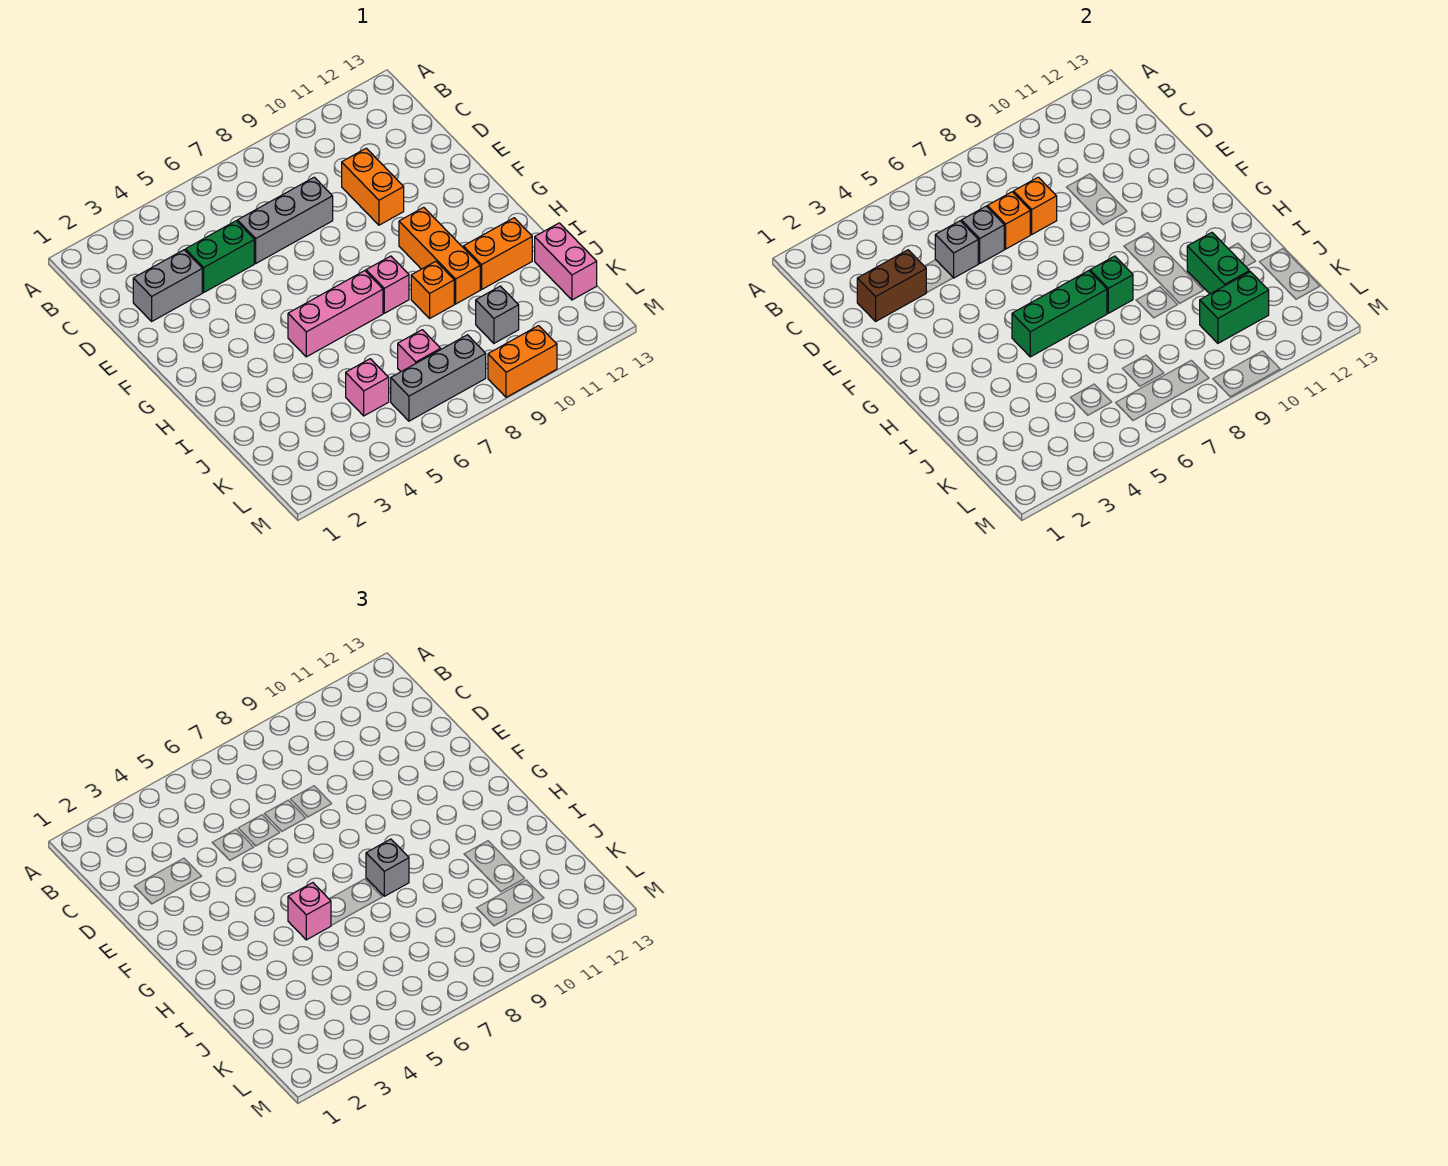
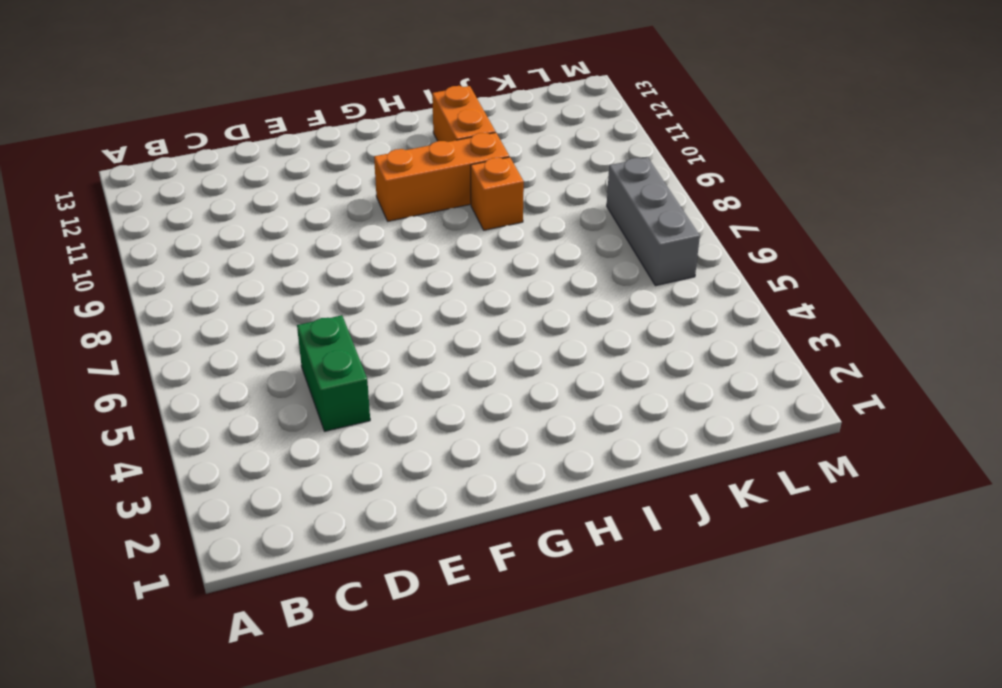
none -> grey 1x2 brick [133,250,202,321]
none -> grey 1x3 brick [237,177,333,263]
none -> orange 1x2 brick [342,148,404,225]

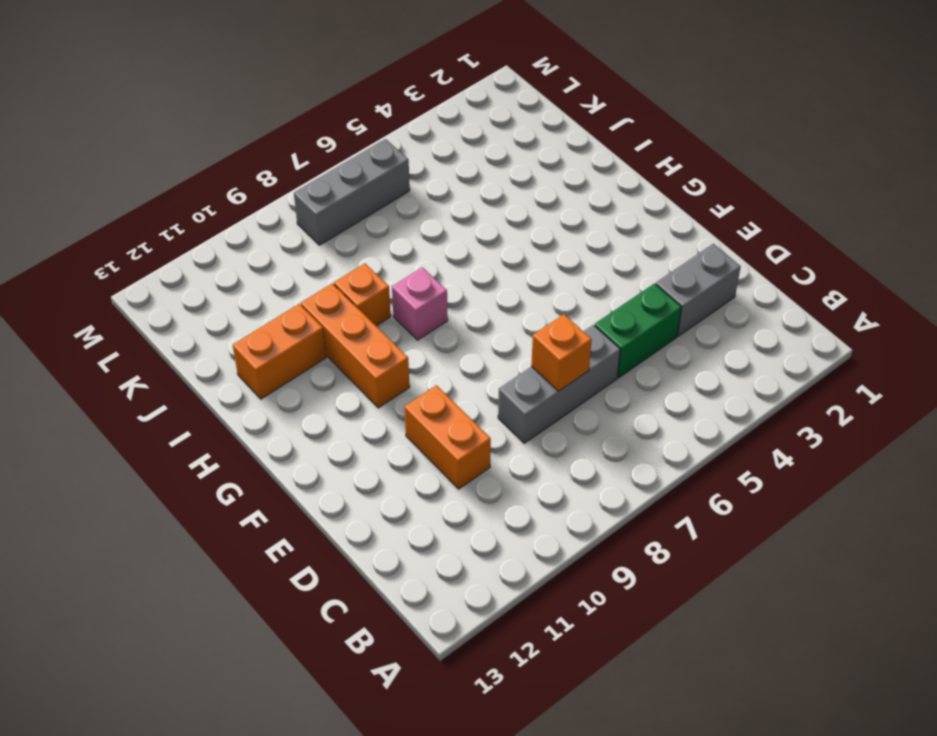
none -> pink 1x3 brick [288,271,383,357]
none -> pink 1x2 brick [535,223,597,300]
none -> pink 1x1 brick [346,359,389,416]

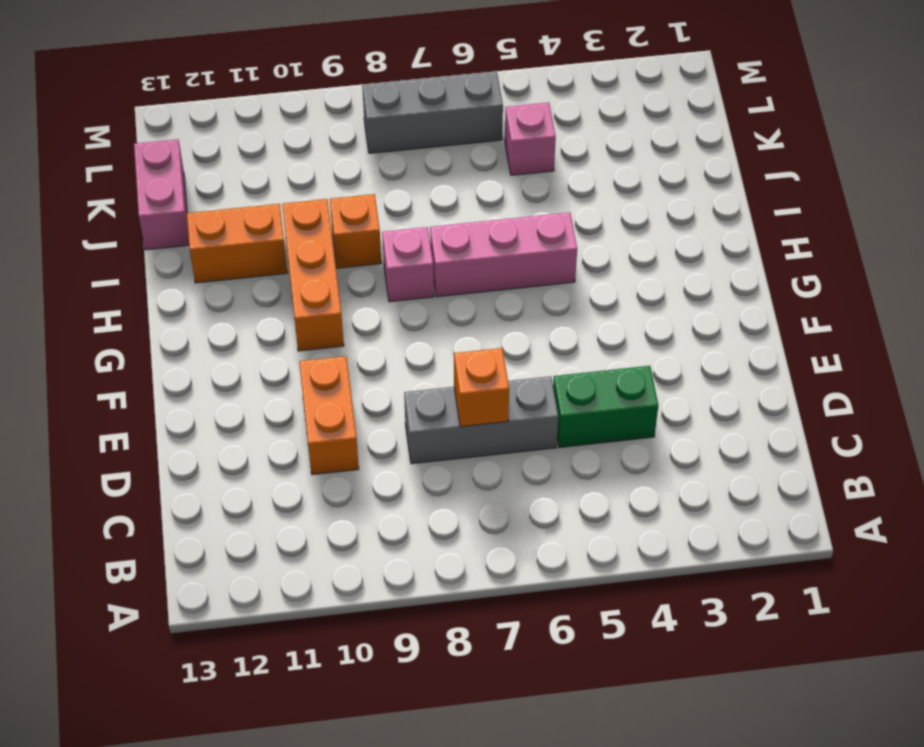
none -> grey 1x2 brick [133,250,202,321]
none -> pink 1x1 brick [398,330,441,372]
none -> grey 1x1 brick [476,286,519,343]

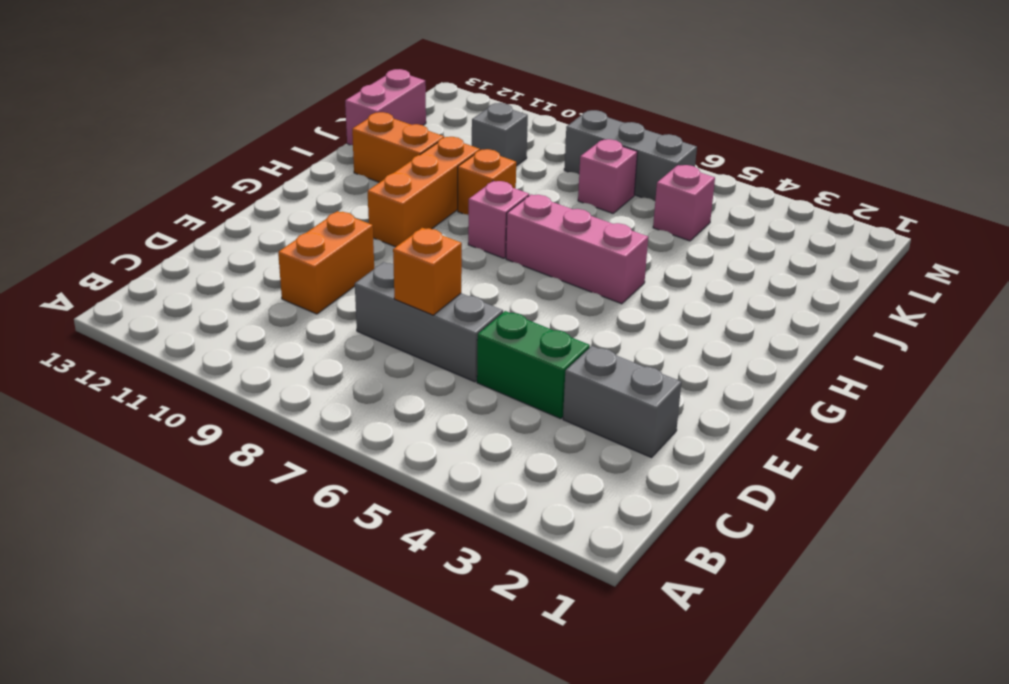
none -> orange 1x2 brick [488,326,557,397]
none -> brown 1x2 brick [857,250,926,321]
none -> grey 1x1 brick [935,221,978,278]

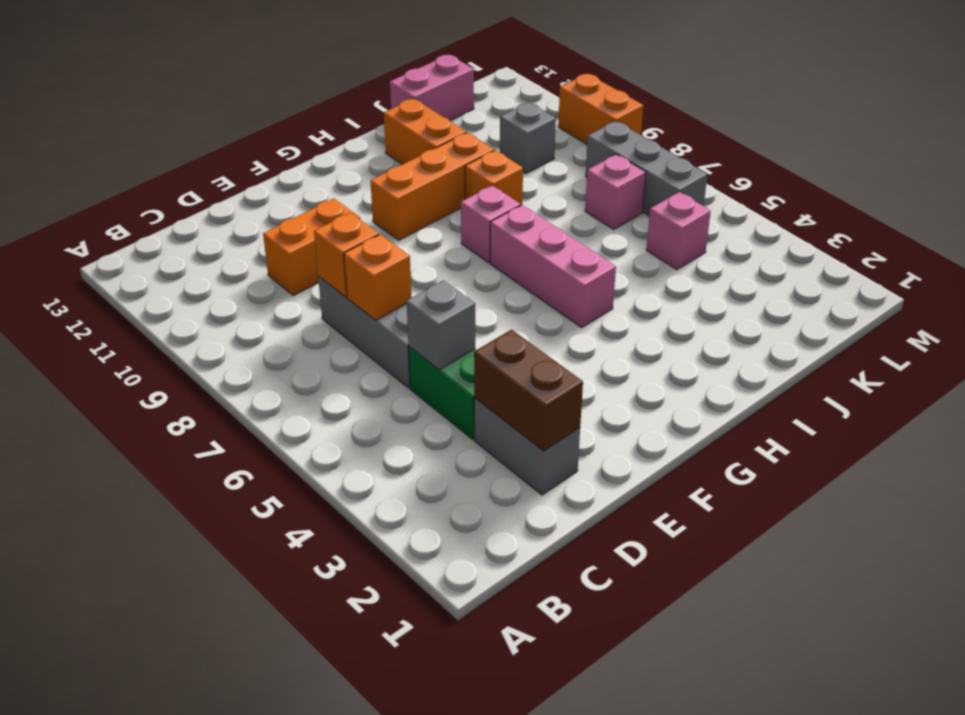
none -> grey 1x1 brick [961,206,1004,263]
none -> green 1x3 brick [1012,271,1107,357]
none -> green 1x1 brick [1090,256,1133,313]

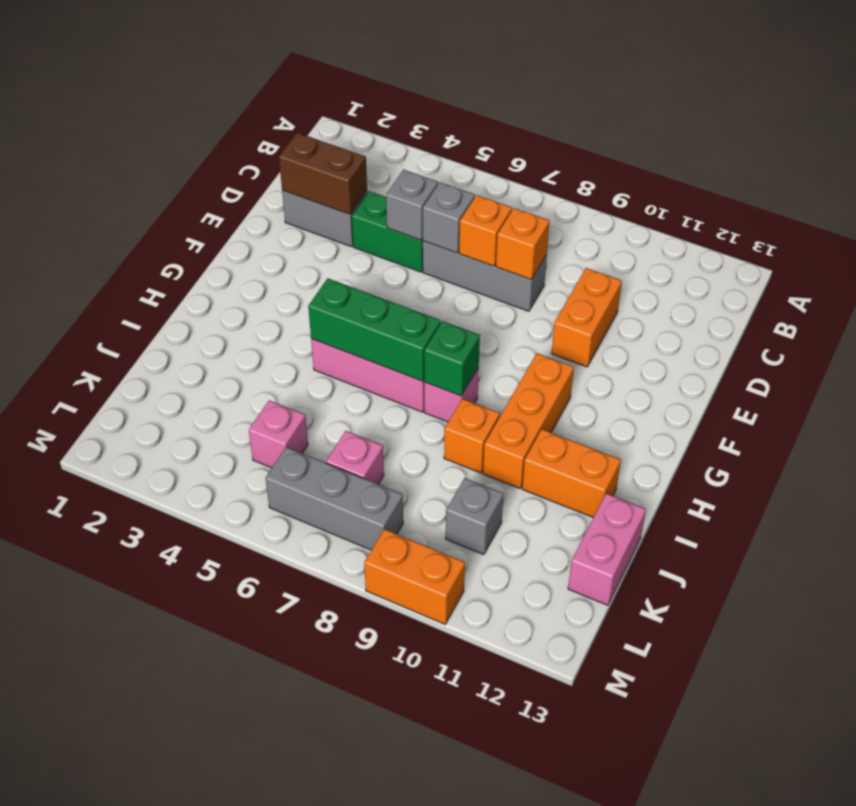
none -> green 1x2 brick [1187,232,1250,294]
none -> green 1x2 brick [1200,272,1269,343]
none -> pink 1x1 brick [288,883,331,940]

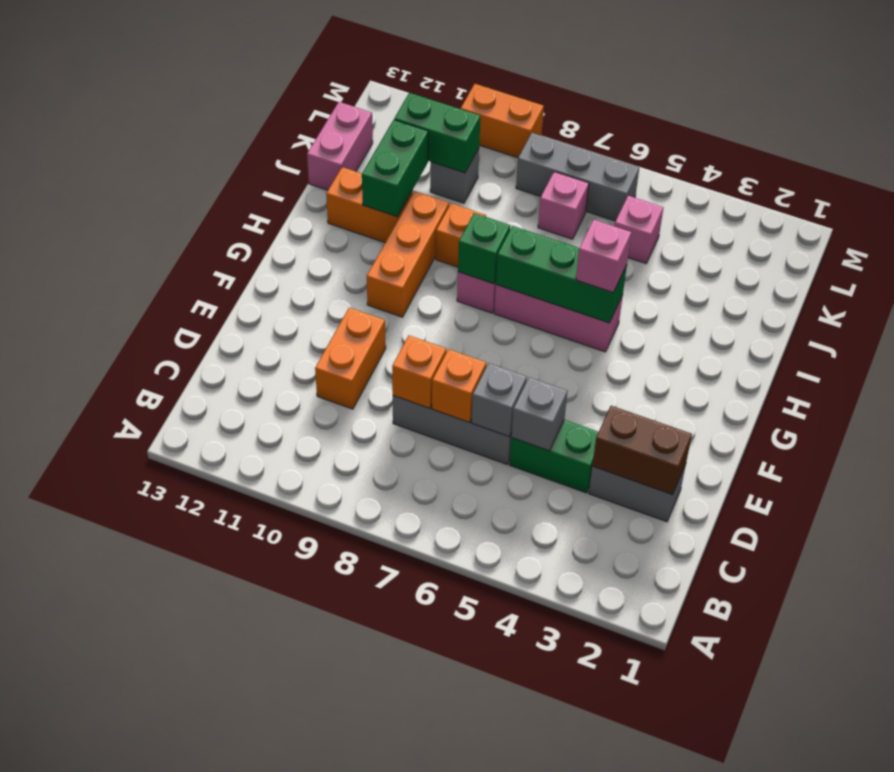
none -> grey 1x1 brick [366,839,409,896]

